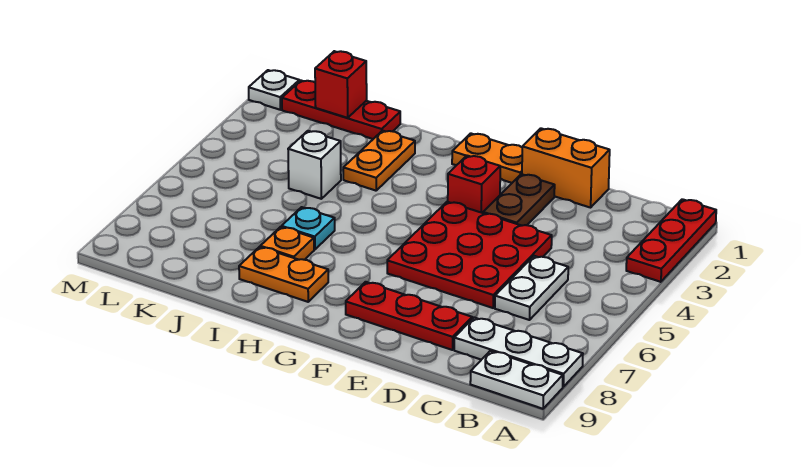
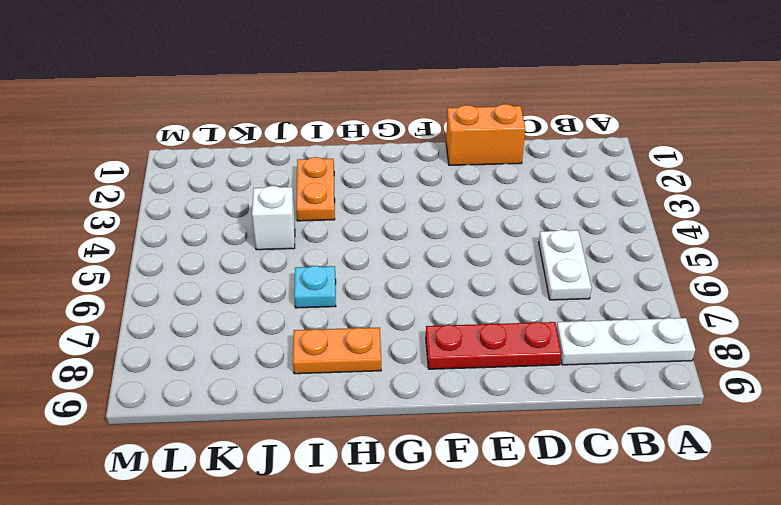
none -> red 1x3 plate [626,199,716,282]
none -> white 1x2 plate [470,351,563,409]
none -> red 3x3 plate [387,202,552,308]

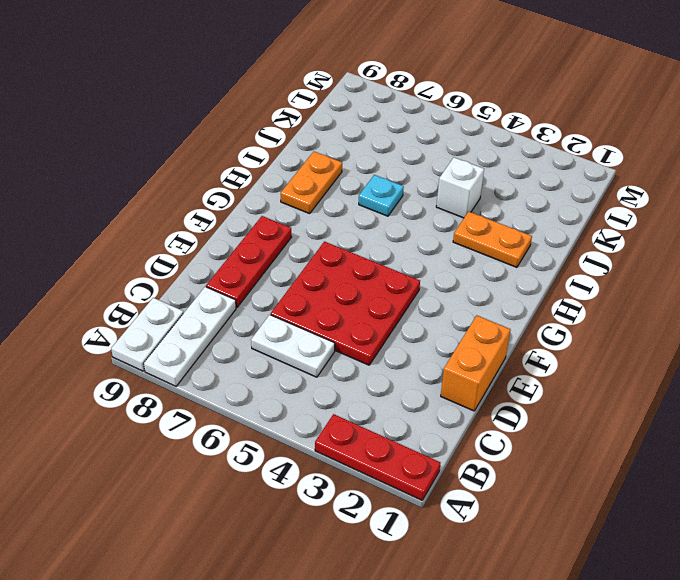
none -> brown 1x2 plate [483,174,555,226]
none -> orange 1x2 plate [452,133,522,183]
none -> red 1x1 brick [448,156,500,213]

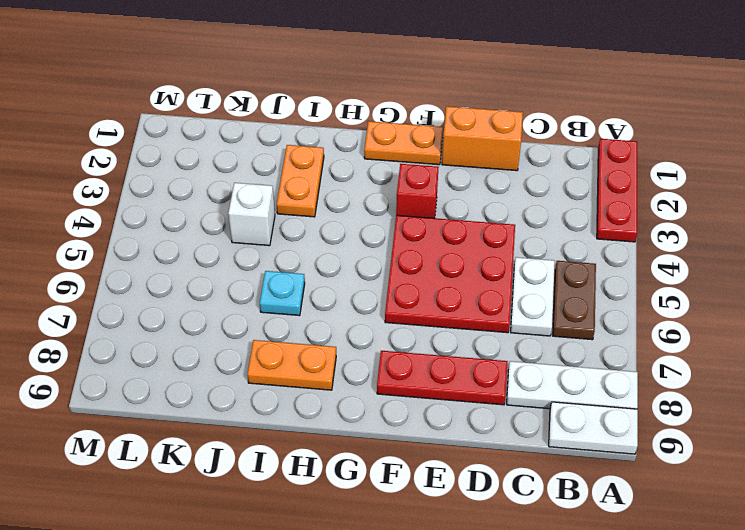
brown 1x2 plate [553,261,596,340] -> brown 1x2 plate moved to [483,174,555,226]
none -> orange 1x1 plate [260,227,314,260]
none -> red 1x3 plate [282,81,400,139]
none -> white 1x1 plate [249,70,299,110]

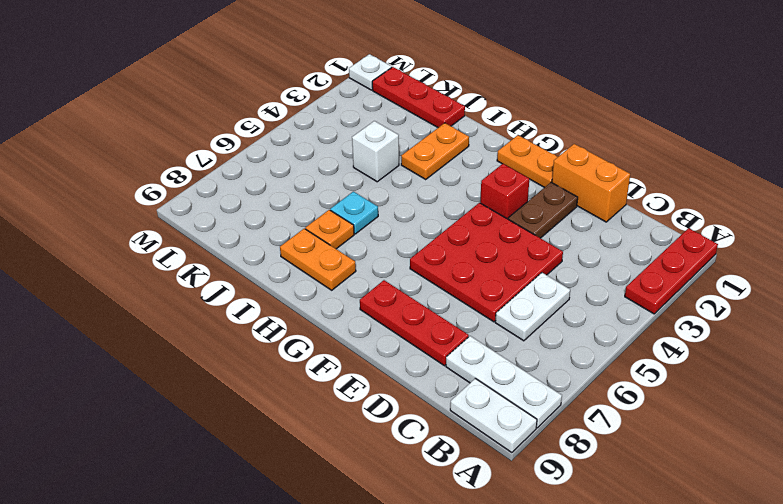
none -> red 1x1 brick [315,51,367,118]

